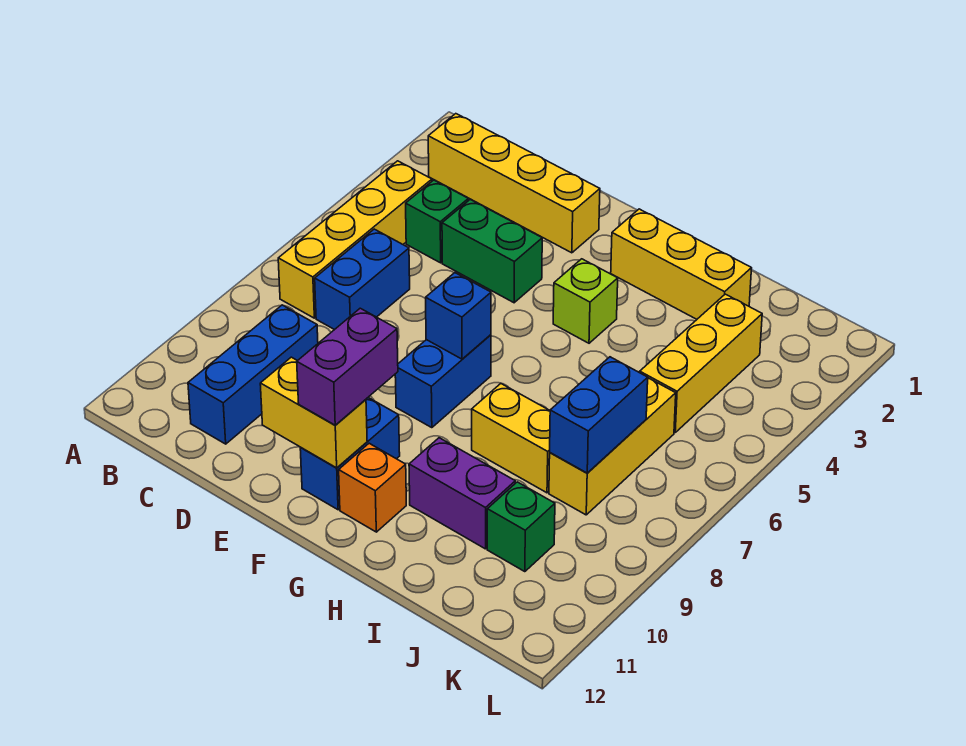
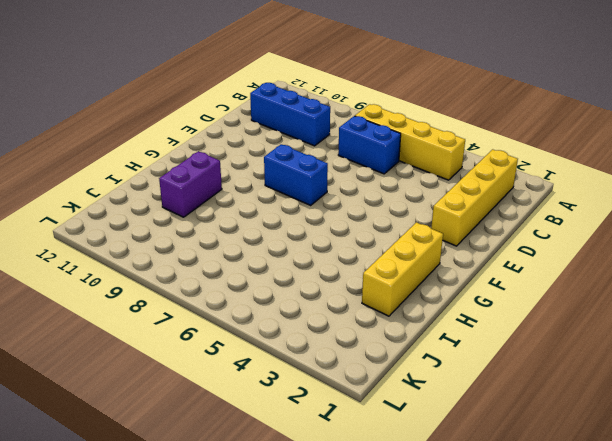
none -> green 1x1 brick [406,180,468,263]
none -> green 1x2 brick [442,200,542,303]
none -> blue 1x2 brick [300,398,400,510]

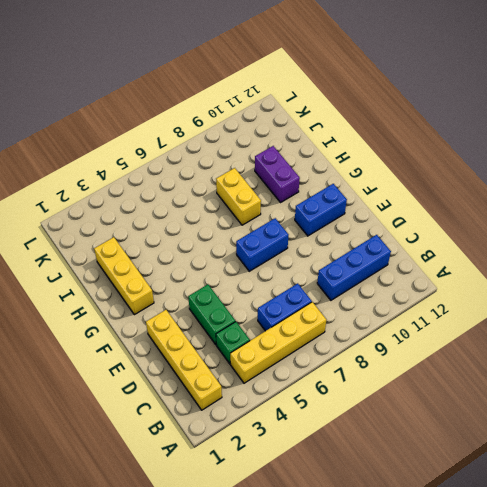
none -> lime 1x1 brick [553,259,618,343]
none -> orange 1x1 brick [339,443,406,532]
none -> yellow 1x3 brick [640,294,762,432]

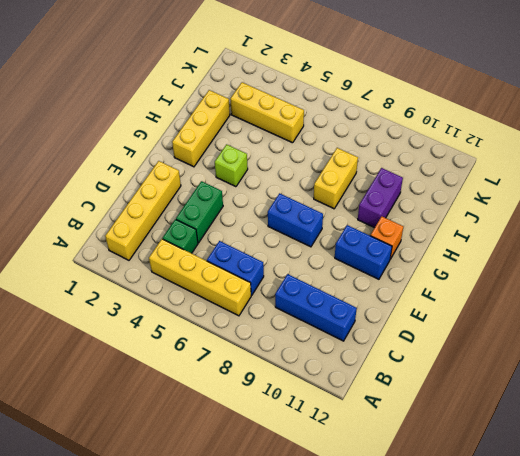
none -> yellow 1x3 brick [549,378,676,515]
none -> green 1x1 brick [487,482,555,572]
none -> yellow 1x2 brick [260,357,367,468]

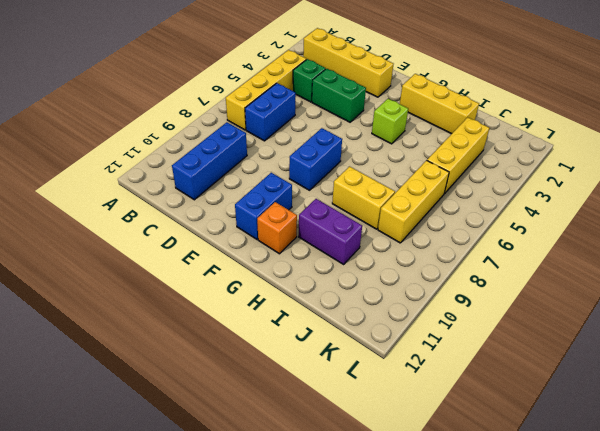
none -> green 1x1 brick [487,482,555,572]
none -> yellow 1x2 brick [260,357,367,468]
none -> blue 1x1 brick [426,273,491,359]

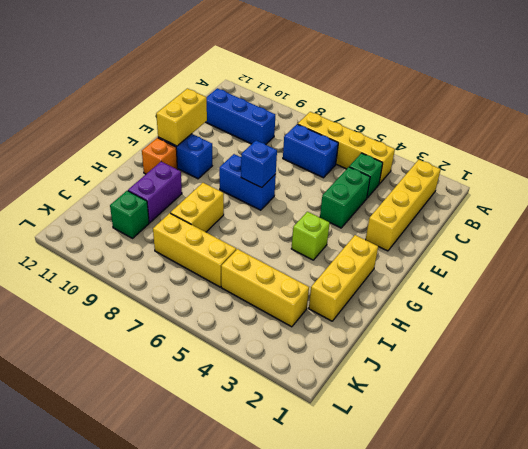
none -> blue 1x2 brick [550,357,648,473]
none -> purple 1x2 brick [297,308,398,425]

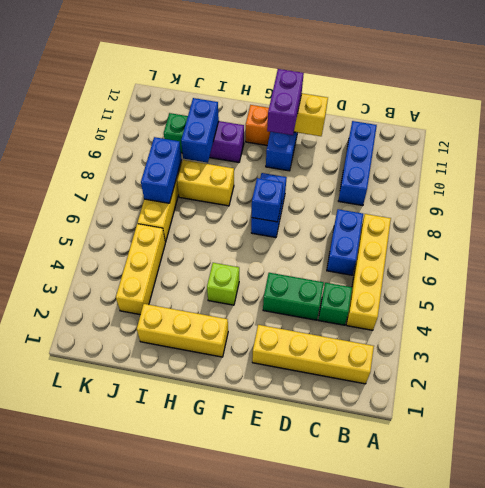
blue 1x2 brick [181,98,219,163] -> none

